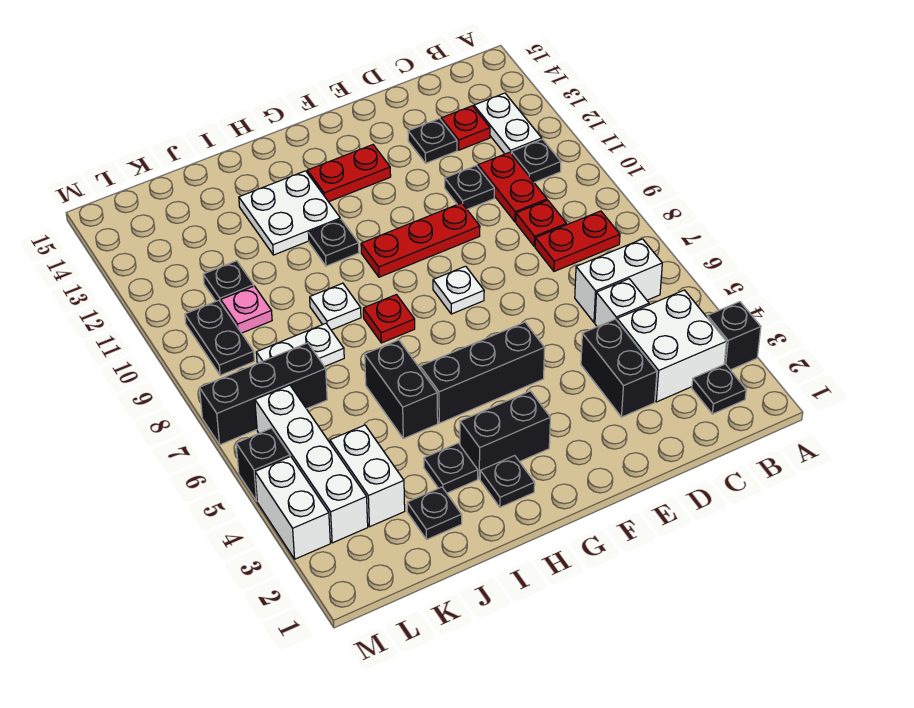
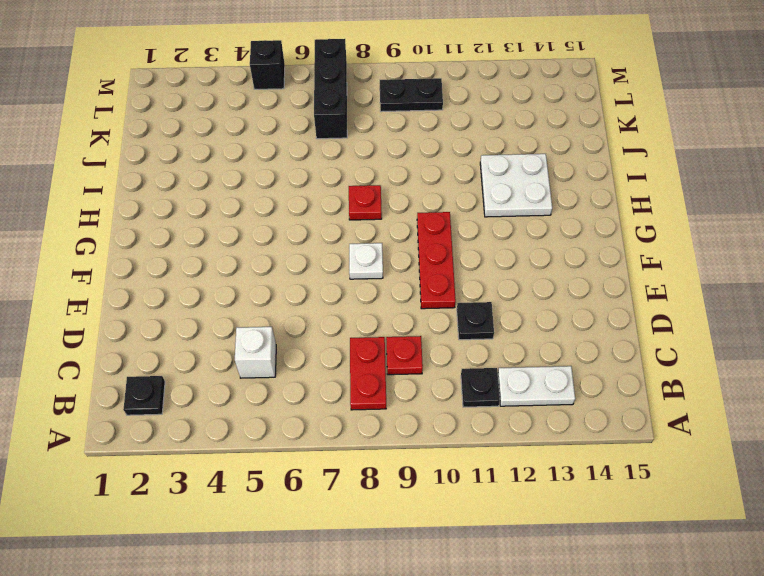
none -> black 1x1 brick [707,302,761,370]
none -> white 2x2 brick [617,290,726,402]
none -> white 1x2 brick [575,239,662,323]
none -> red 1x2 plate [478,152,547,222]

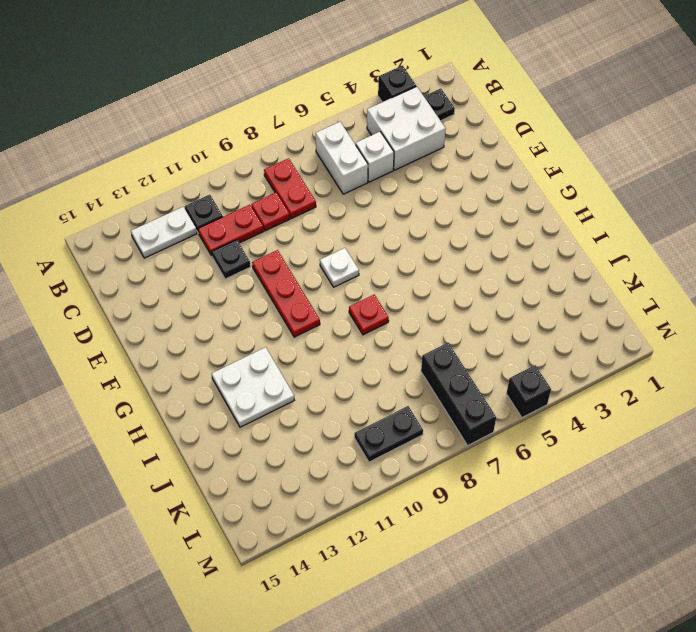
none -> red 1x1 plate [441,106,490,150]
none -> black 1x2 brick [581,319,657,417]
none -> black 1x1 plate [408,119,457,163]
none -> black 1x3 brick [420,322,545,423]

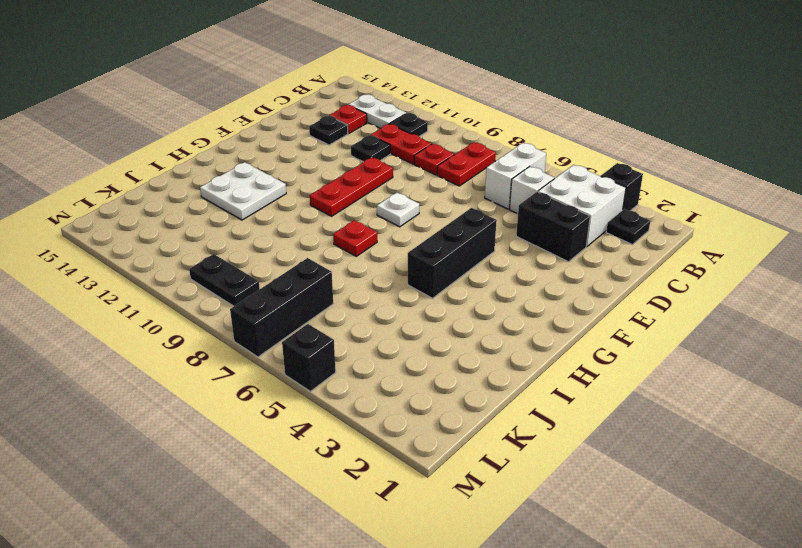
none -> red 1x2 plate [307,145,391,202]
none -> black 1x2 brick [460,391,550,479]
none -> black 1x1 plate [480,456,535,507]
none -> black 1x1 plate [308,219,359,266]

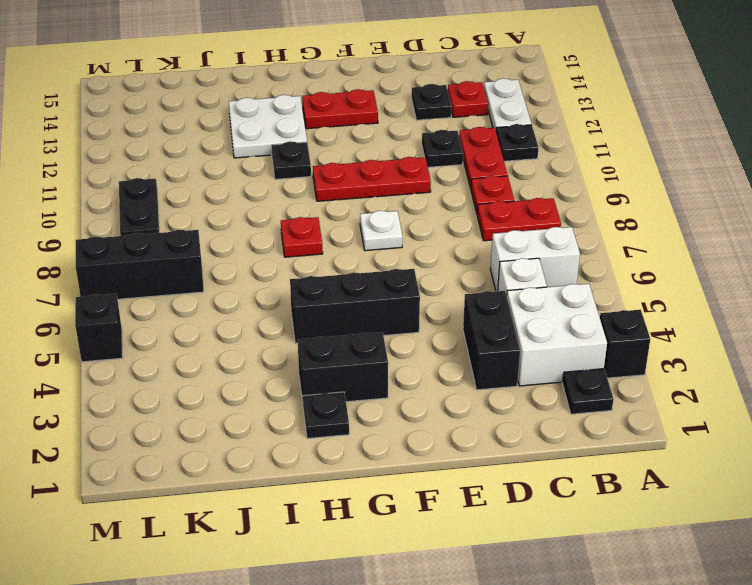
none -> black 1x1 plate [424,443,478,493]
none -> black 1x2 brick [365,340,438,439]
none -> white 1x1 plate [310,283,361,330]
none -> black 1x1 plate [407,487,462,539]

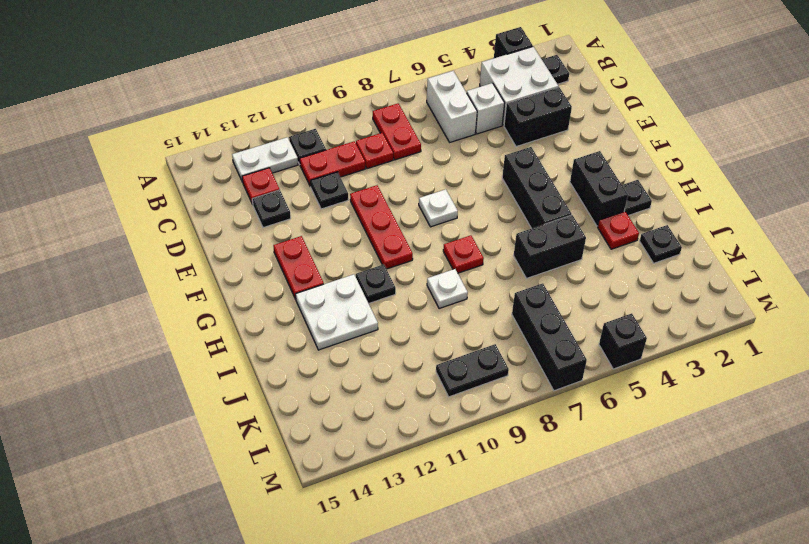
red 1x1 plate [598,211,639,249] -> black 1x1 plate [424,443,478,493]
none -> white 1x2 plate [256,323,344,367]
none -> white 1x2 brick [330,425,405,527]
none -> pink 1x1 plate [221,286,272,333]
none -> black 1x1 plate [203,261,254,302]

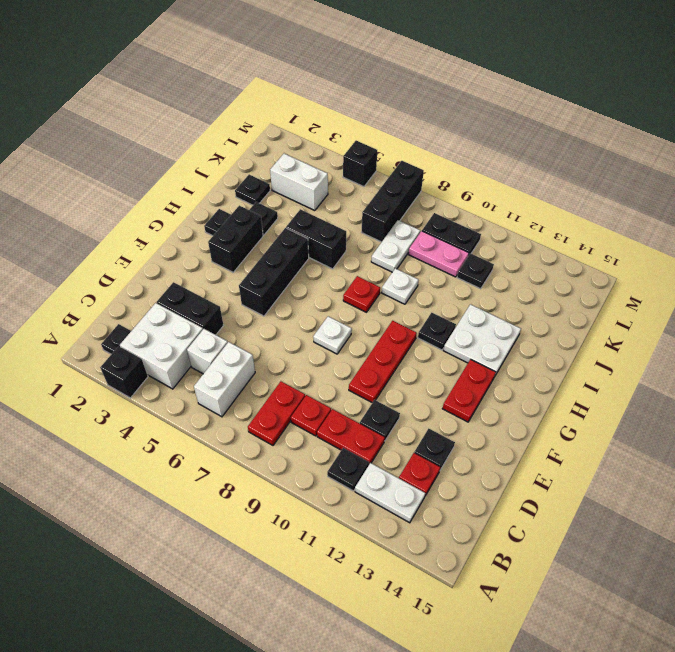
pink 1x2 plate [409,231,469,277] -> pink 1x1 plate [221,286,272,333]
none -> white 1x4 brick [255,385,368,543]
none -> white 1x2 brick [255,456,330,559]

